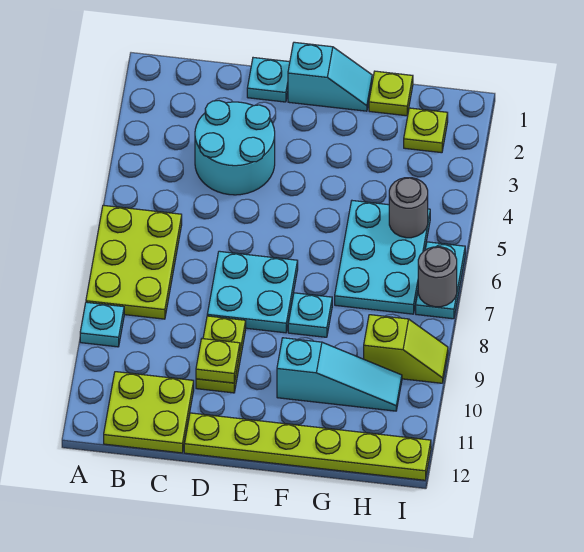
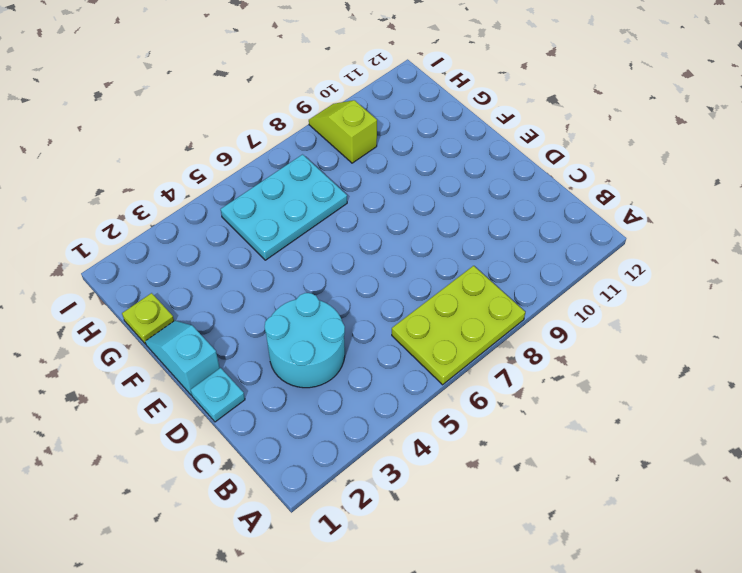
none -> cyan 1x1 plate [80,302,124,347]
none -> lime 2x2 plate [104,372,194,453]
none -> cyan 2x2 plate [207,251,298,333]

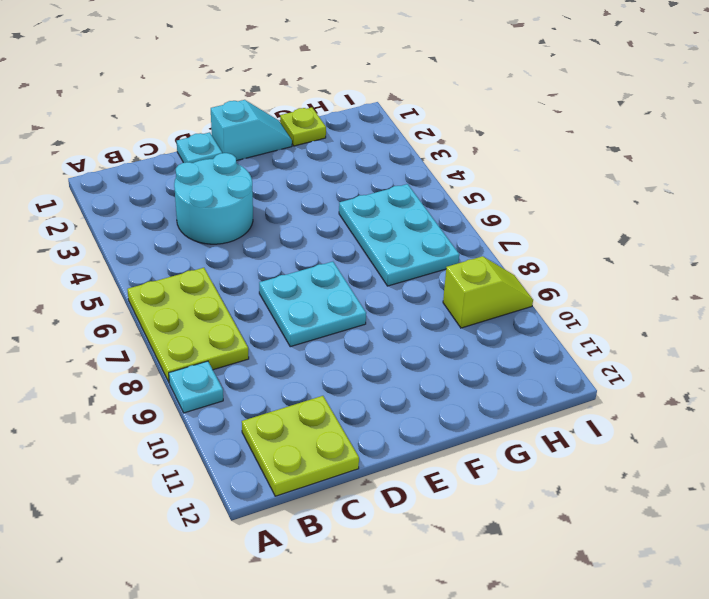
none -> lime 1x2 plate [196,316,246,393]
none -> lime 1x6 plate [184,413,431,480]
none -> cyan 1x1 plate [288,293,332,337]

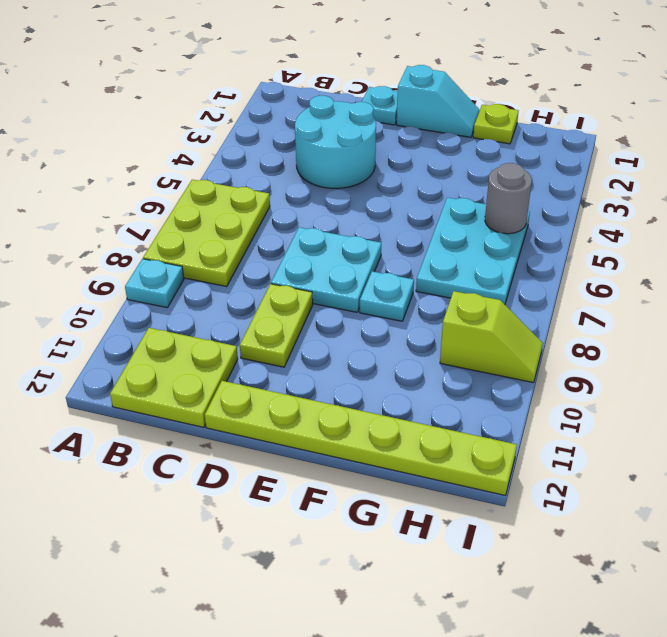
none -> cyan 1x3 slope [277,338,402,411]
none -> lime 1x1 plate [404,108,448,153]
none -> cyan 1x2 plate [416,242,465,319]

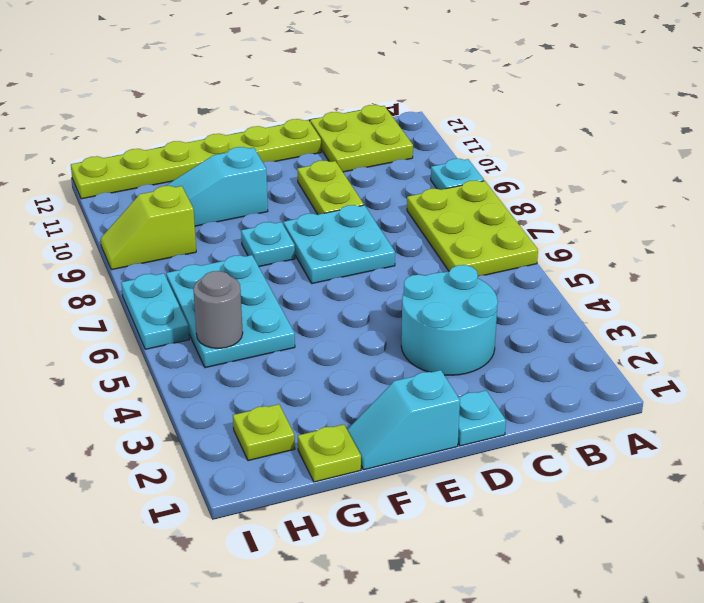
none -> lime 1x1 plate [196,339,240,383]
none -> grey 1x1 round brick [418,247,457,307]

